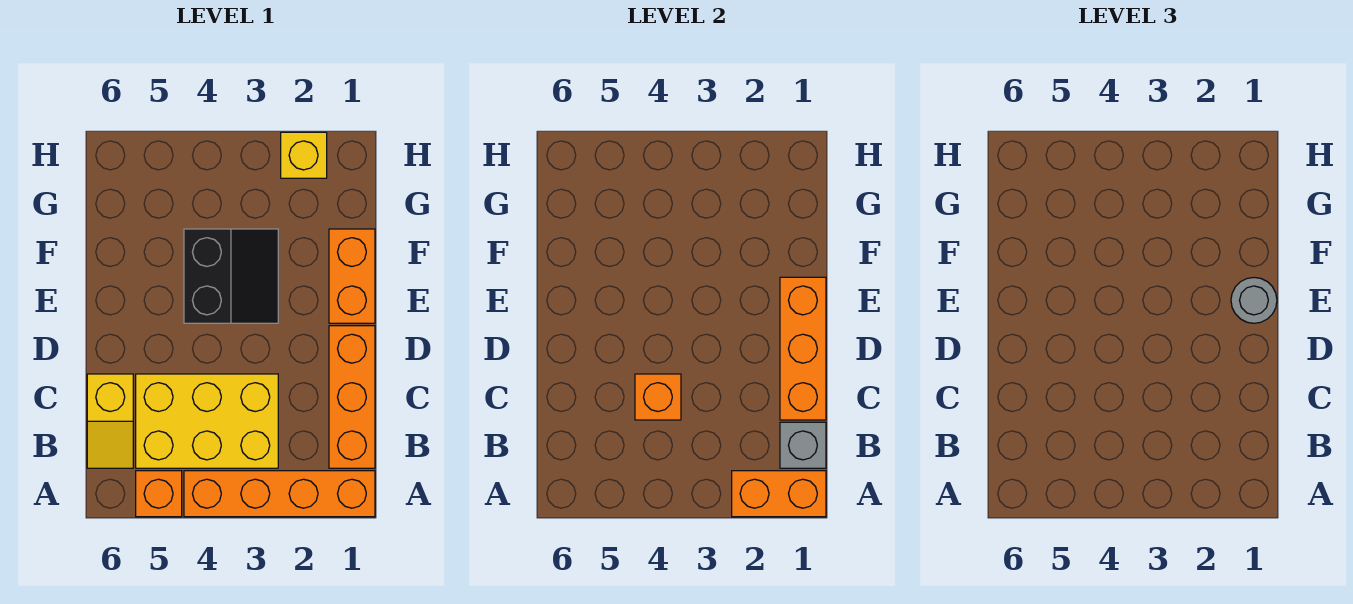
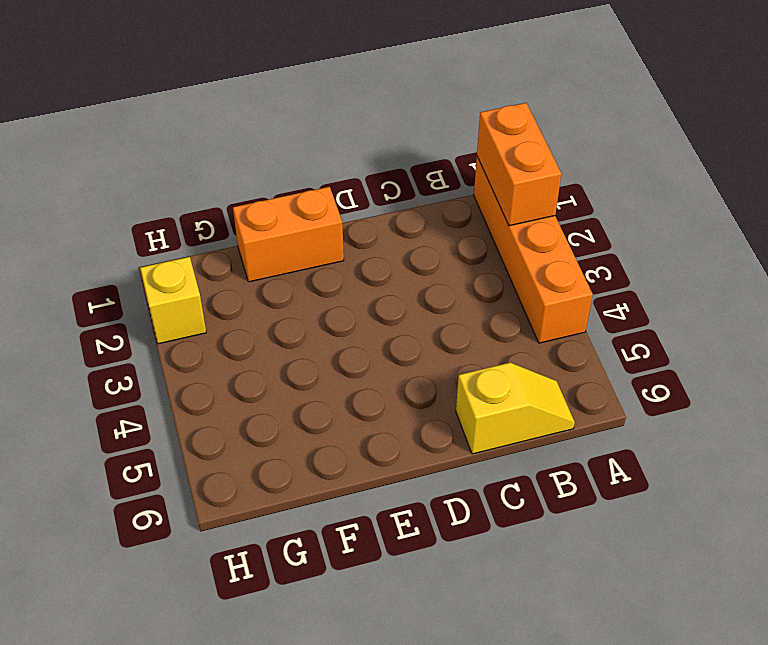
none -> orange 1x1 brick [136,471,182,517]
none -> orange 1x3 brick [329,326,375,468]
none -> yellow 2x3 brick [136,374,278,468]

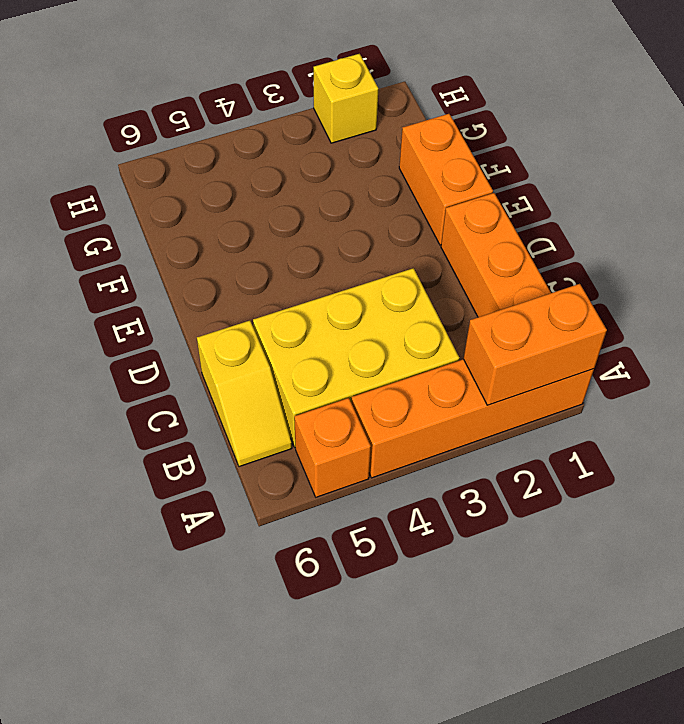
none -> black 2x2 slope [184,229,278,323]
none -> grey 1x1 brick [780,422,826,468]
none -> orange 1x3 brick [780,277,826,420]

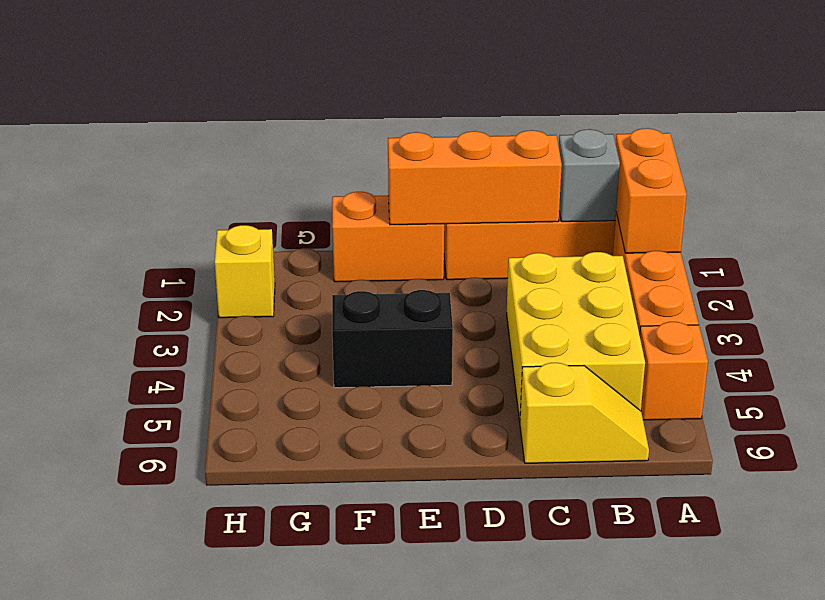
none -> orange 1x1 brick [635,374,681,420]
none -> grey 1x1 round brick [1231,278,1277,323]

